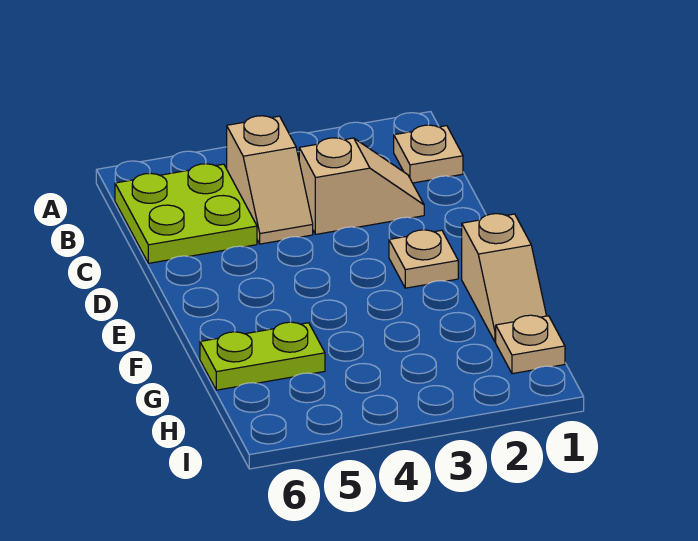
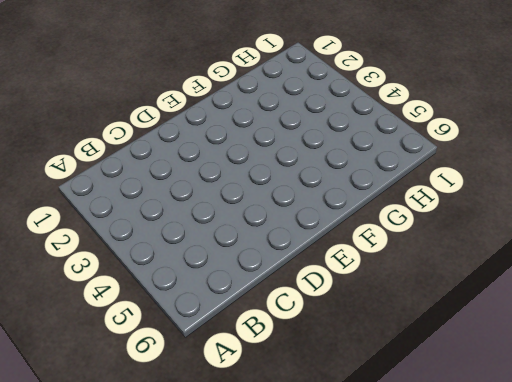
none -> tan 1x1 plate [394,125,463,183]
none -> tan 1x2 slope [227,116,313,244]

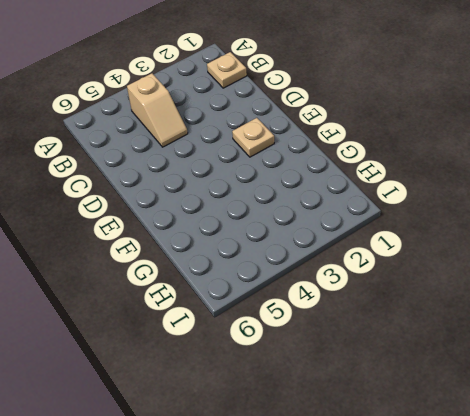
none -> lime 2x2 plate [115,164,257,263]
none -> tan 1x2 slope [299,138,424,234]

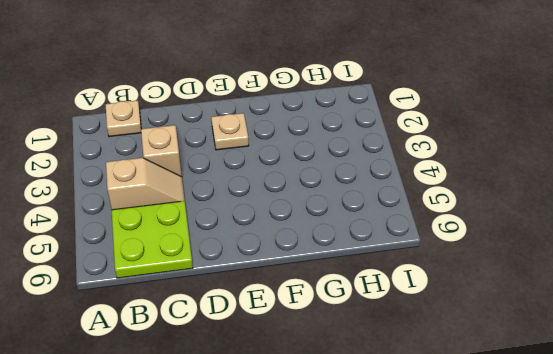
none -> tan 1x2 slope [462,214,546,342]
none -> lime 1x2 plate [200,322,325,390]

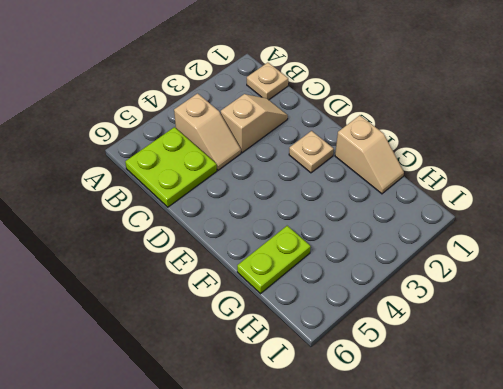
none -> tan 1x1 plate [496,315,565,374]

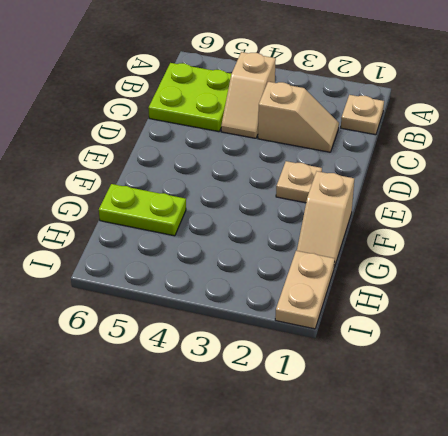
tan 1x2 plate [275,251,335,329] -> tan 1x1 plate [496,315,565,374]

